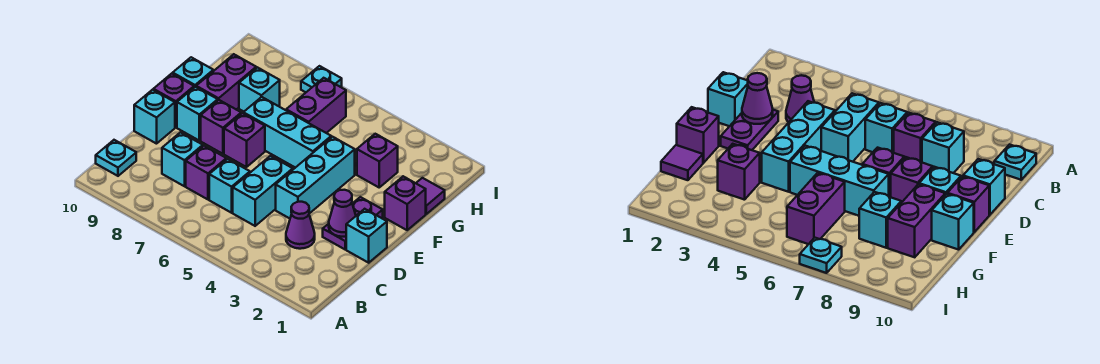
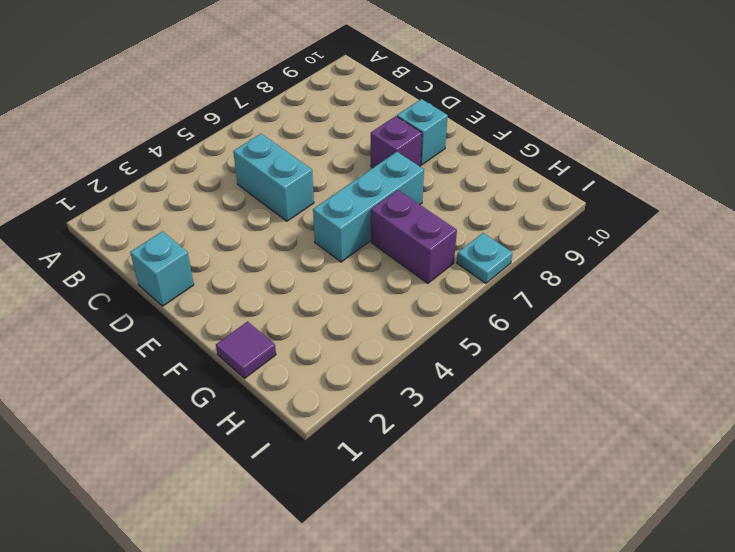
none -> cyan 1x1 plate [96,140,136,176]
none -> purple 1x1 cone [286,202,315,249]
none -> cyan 1x1 brick [209,159,250,213]

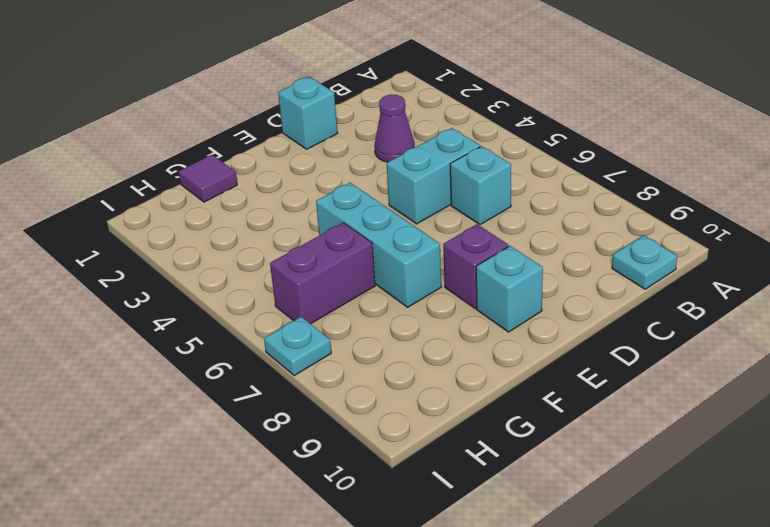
none -> purple 1x1 brick [186,146,226,199]
none -> cyan 1x1 brick [162,132,203,186]
none -> purple 1x2 plate [323,197,383,249]

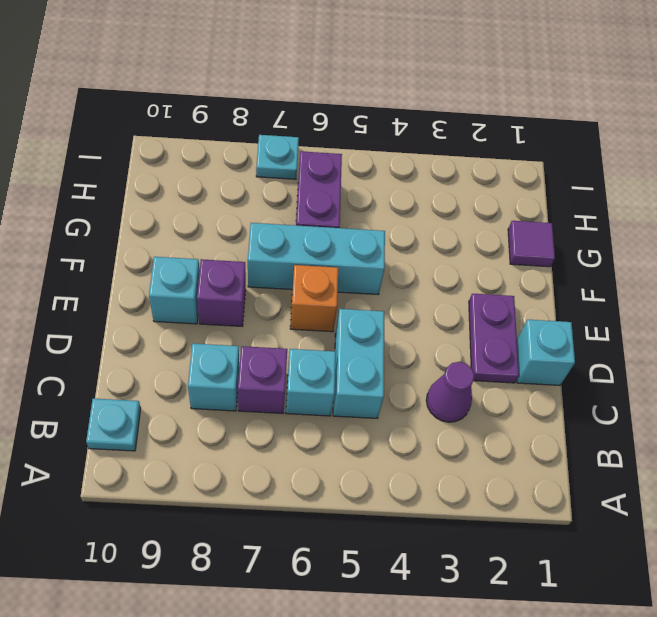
orange 1x1 brick [290,265,338,332] -> none
none -> cyan 1x3 brick [276,137,355,218]
none -> cyan 1x1 brick [134,90,175,144]
none -> purple 1x1 brick [224,113,265,167]

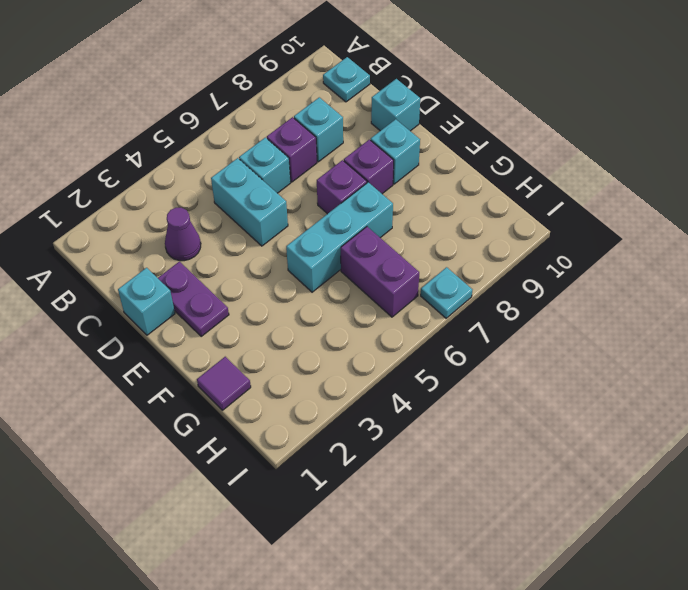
none -> cyan 1x3 brick [276,137,355,218]
none -> purple 1x1 brick [153,74,194,127]
none -> purple 1x1 brick [385,176,426,230]

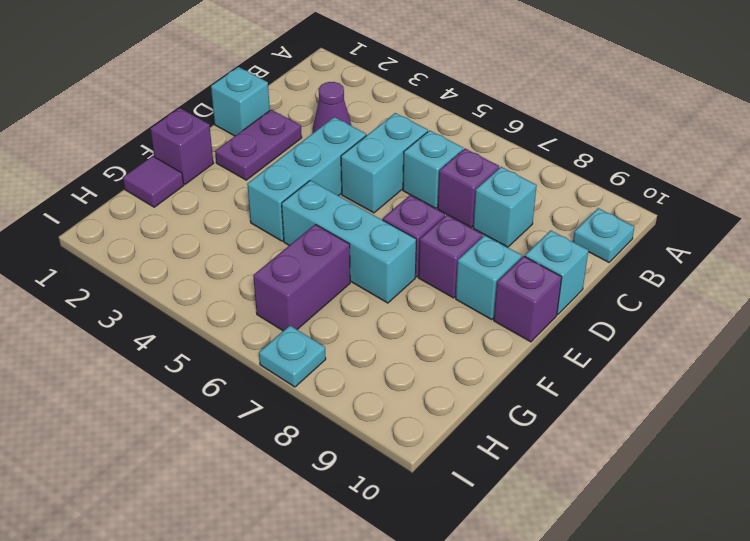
none -> purple 1x2 brick [196,54,256,110]
none -> cyan 1x1 brick [173,57,213,87]
none -> purple 1x1 brick [357,134,398,187]

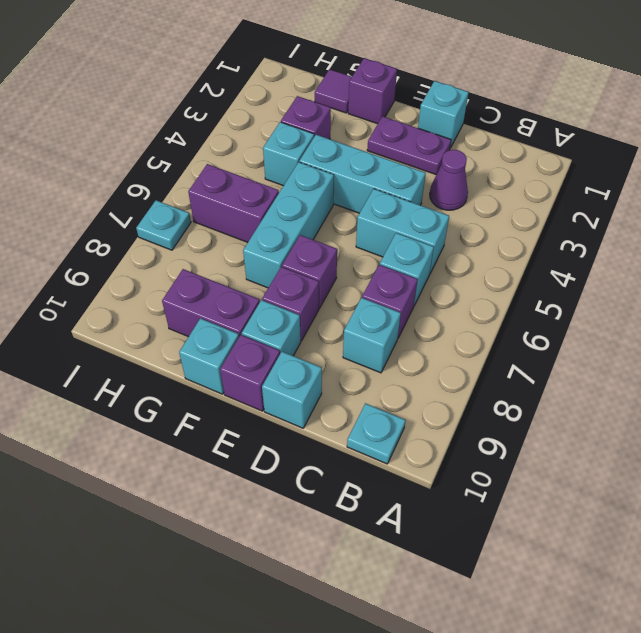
cyan 1x1 brick [263,122,314,186] -> cyan 1x1 brick moved to [239,68,280,112]
none -> purple 1x1 cone [329,190,356,237]

